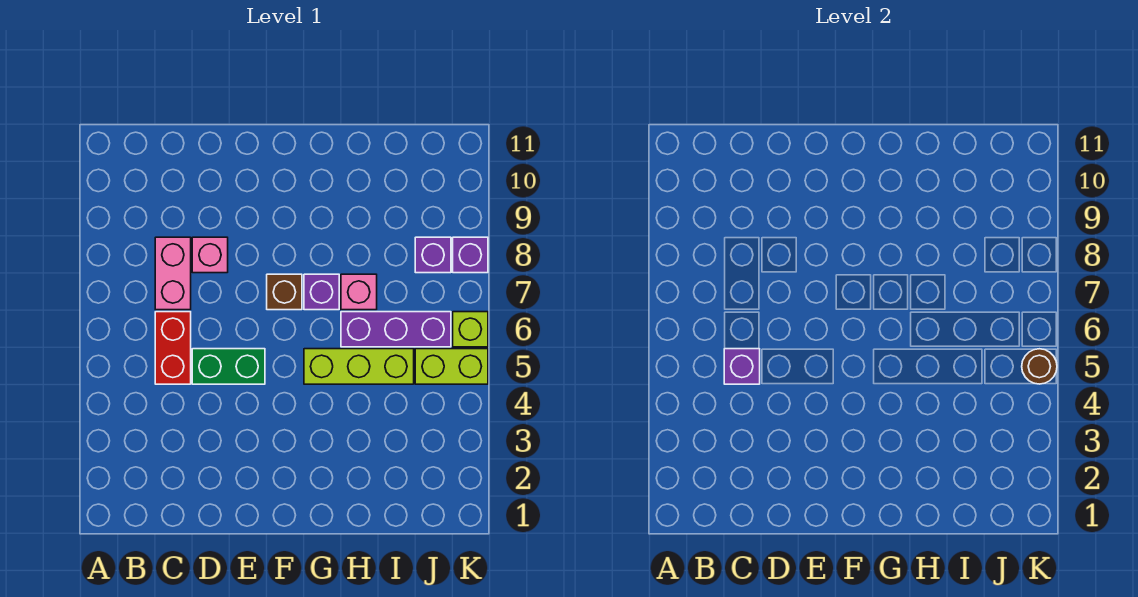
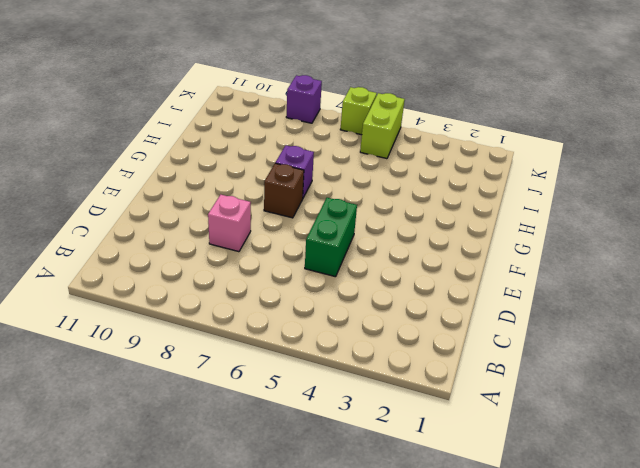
none -> red 1x2 brick [155,312,191,384]
none -> pink 1x2 brick [155,237,191,310]
none -> lime 1x3 brick [304,349,414,384]

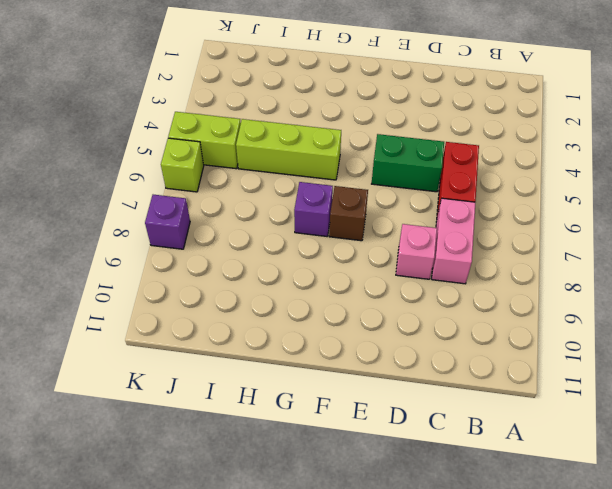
none -> purple 1x3 brick [341,312,451,347]
none -> pink 1x1 brick [341,274,377,310]
none -> purple 1x1 brick [415,237,451,273]

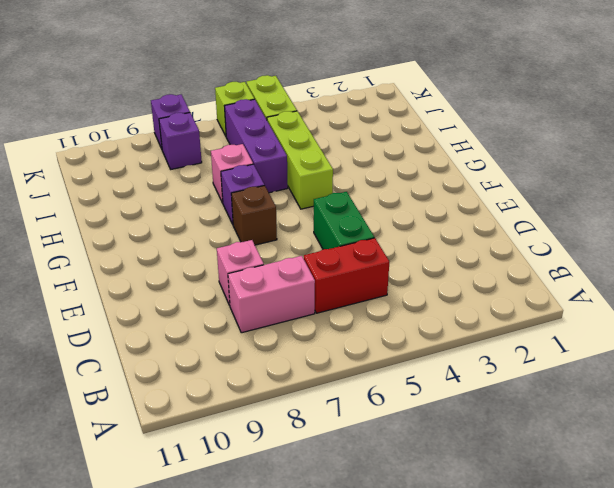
none -> purple 1x1 brick [724,349,760,384]
none -> brown 1x1 round brick [1022,349,1057,384]

